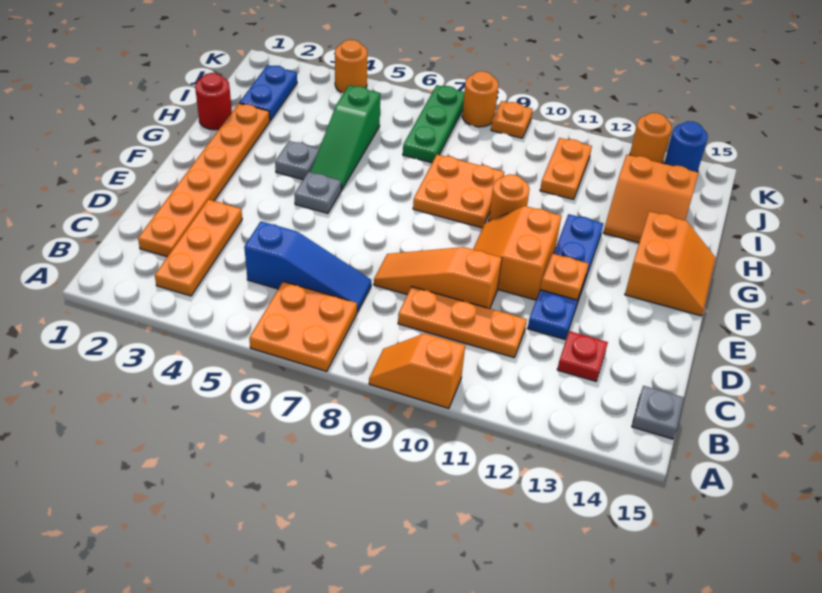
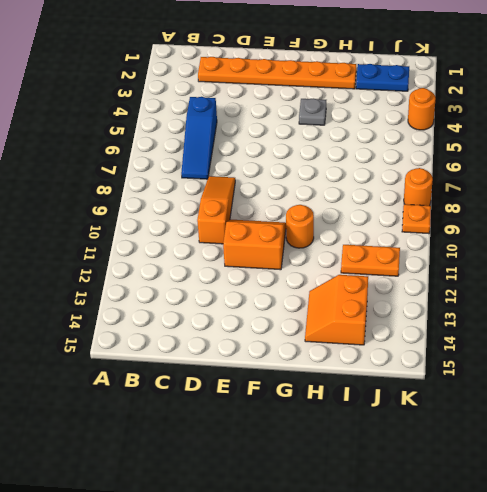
none -> orange 2x2 plate [249,282,357,371]
none -> orange 1x2 slope [369,333,465,408]
none -> orange 1x3 plate [155,200,242,296]

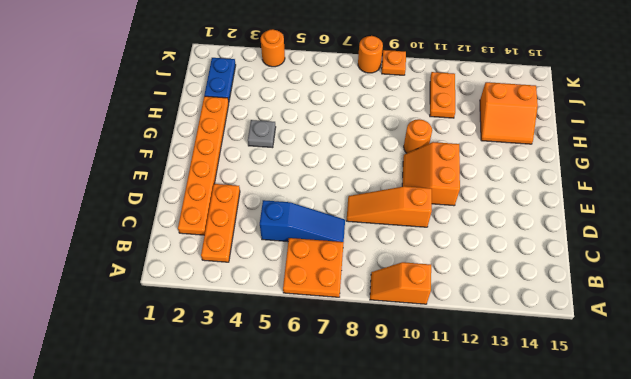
none -> grey 1x1 plate [632,386,684,439]
none -> orange 1x3 plate [398,287,527,358]
none -> red 1x1 plate [557,331,608,381]

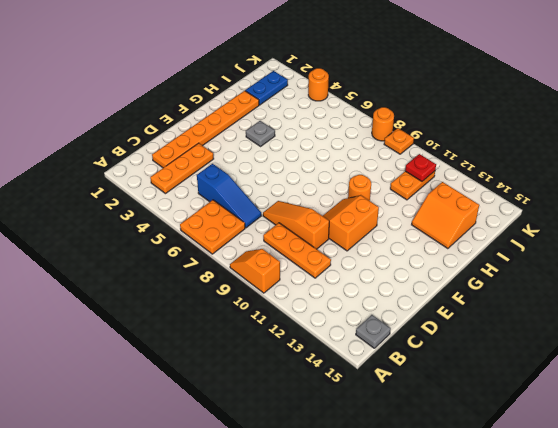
red 1x1 plate [405,154,436,181] -> red 1x1 plate moved to [557,331,608,381]
none -> blue 1x4 plate [528,214,603,339]
none -> grey 1x1 plate [294,172,341,213]
none -> orange 2x2 slope [625,211,716,316]

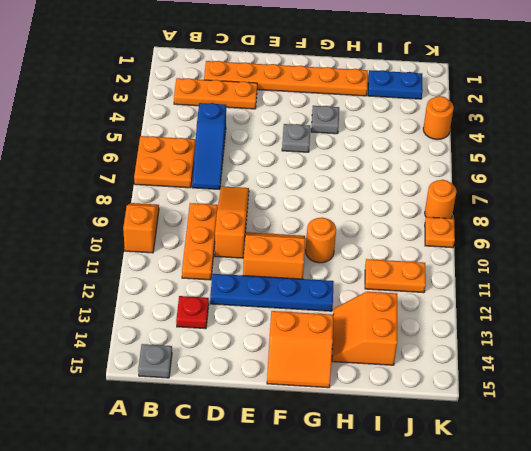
none -> green 1x3 slope [311,85,380,190]
none -> orange 2x2 plate [413,155,504,228]
none -> red 1x1 round brick [195,73,232,130]

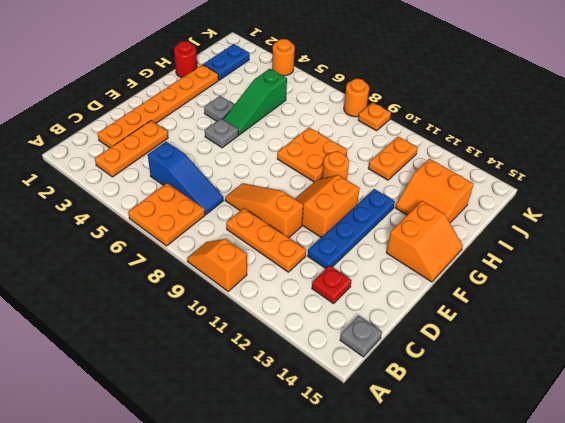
none -> green 1x3 plate [403,85,464,163]
none -> orange 1x1 round brick [630,113,672,163]
none -> blue 1x1 round brick [664,121,708,172]

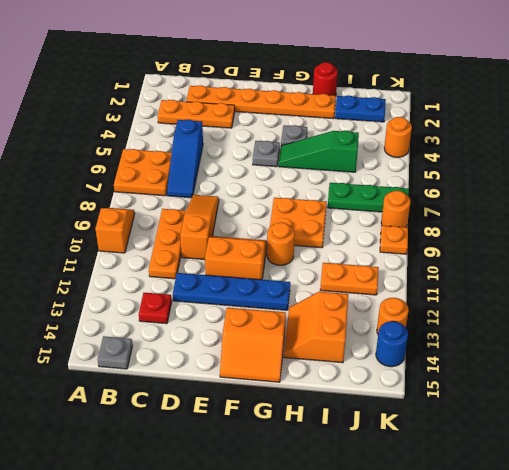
none -> orange 1x1 plate [540,254,588,300]

